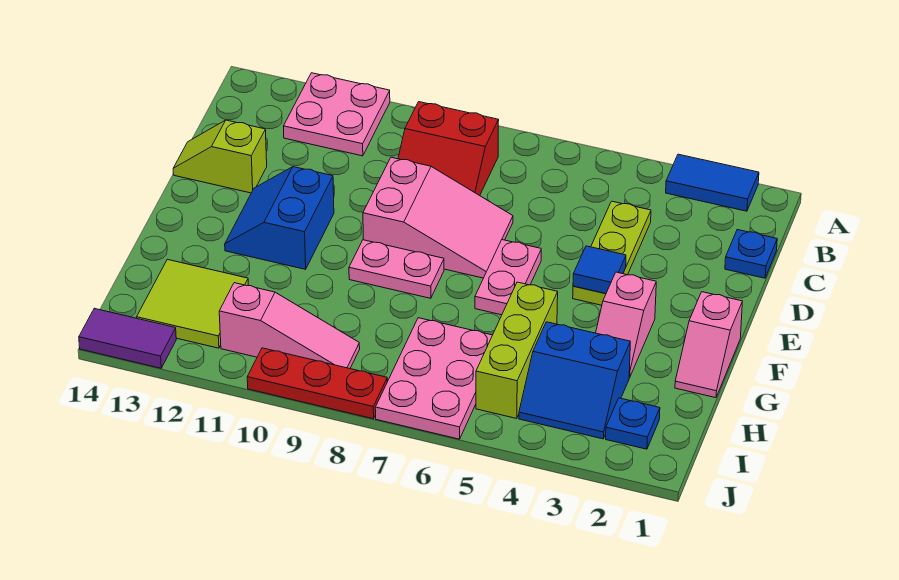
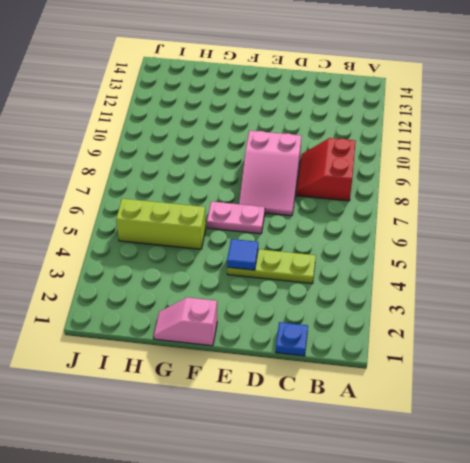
none -> blue 1x2 tile [666,154,759,211]
none -> pink 2x2 plate [283,73,390,156]
none -> lime 1x2 slope [173,120,267,193]

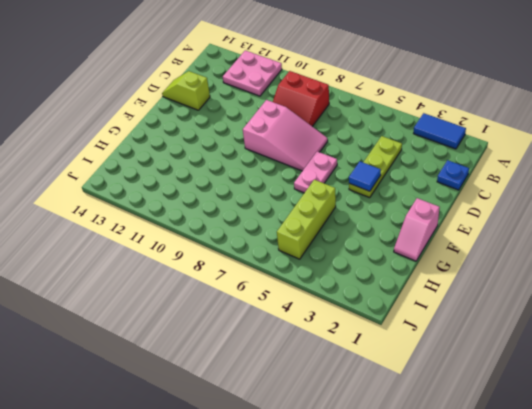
none -> blue 2x2 slope [225,167,334,269]
none -> pink 1x2 slope [596,272,656,378]
none -> pink 1x2 plate [349,240,444,298]

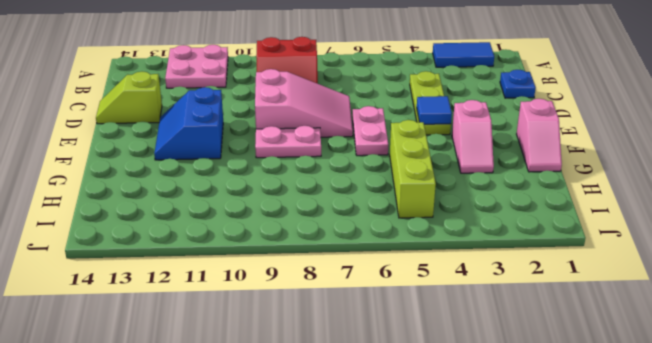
none -> blue 2x2 slope [519,322,630,439]
none -> pink 2x3 plate [375,318,492,439]
none -> lime 2x2 tile [137,259,248,348]

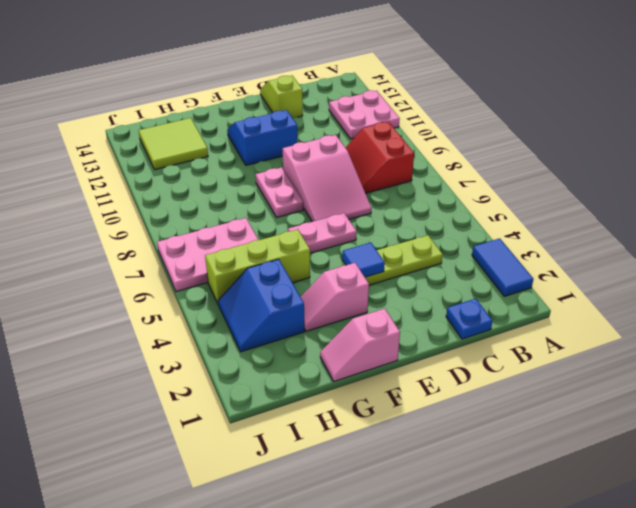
none -> blue 1x1 plate [606,398,660,449]
none -> pink 1x3 slope [219,283,360,369]
none -> red 1x3 plate [247,348,387,419]

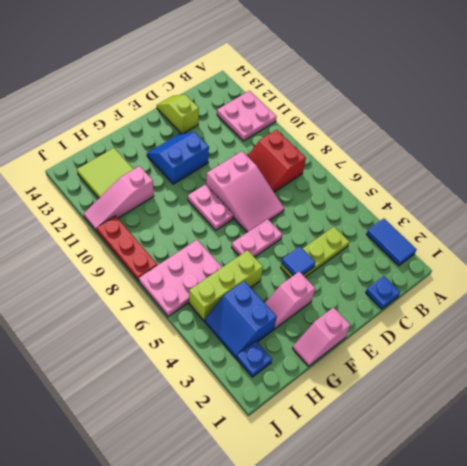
pink 1x3 slope [84,166,154,231] -> pink 1x3 slope turned to [219,283,360,369]
none -> purple 1x2 tile [79,308,176,368]

